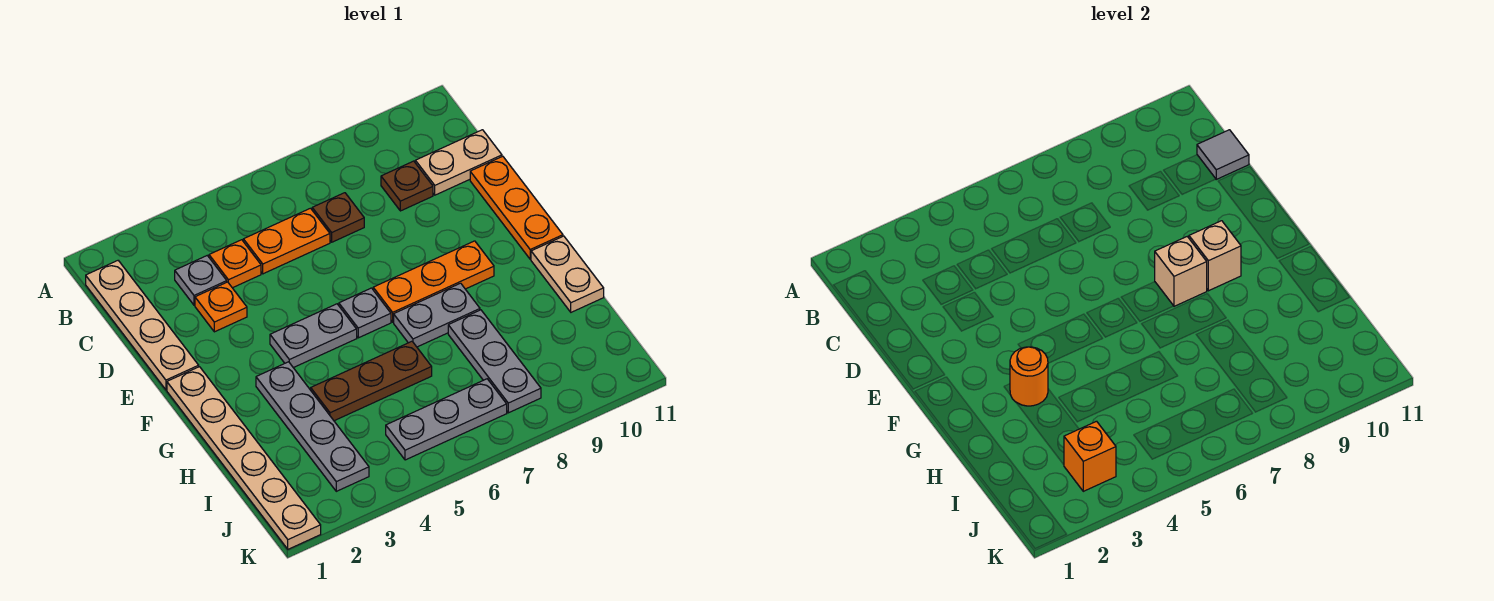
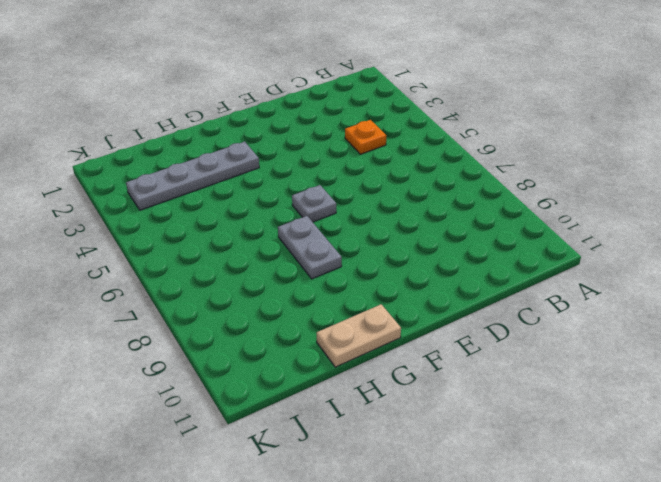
none -> tan 1x4 plate [86,261,199,390]
none -> grey 1x1 plate [175,256,227,305]
none -> orange 1x2 plate [243,208,330,274]

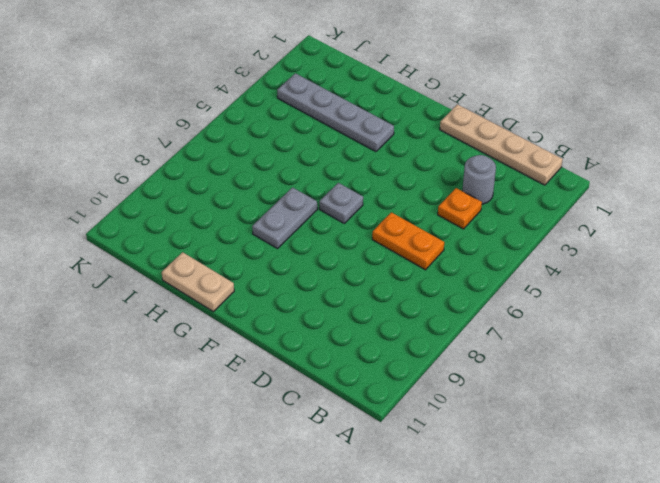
grey 1x1 round brick [462,155,496,204] -> grey 1x1 plate [175,256,227,305]
orange 1x2 plate [372,212,444,270] -> orange 1x2 plate turned to [243,208,330,274]
none -> brown 1x1 plate [312,193,364,242]
none -> brown 1x1 plate [381,161,433,211]
none -> tan 1x2 plate [415,130,502,195]

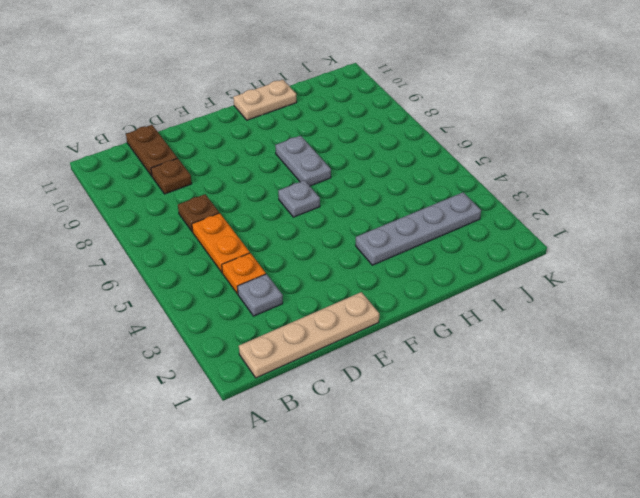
brown 1x2 plate [126,125,177,176] -> tan 1x2 plate [415,130,502,195]
none -> orange 1x1 plate [195,282,247,332]
none -> orange 1x3 plate [470,156,563,259]
none -> tan 1x6 plate [167,367,321,549]

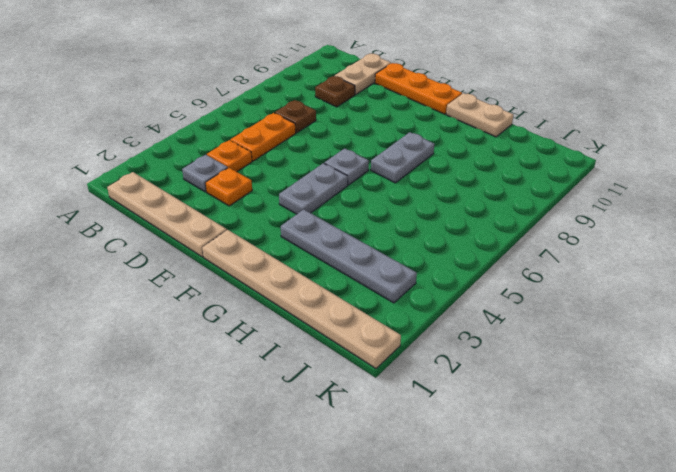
none -> orange 1x3 plate [373,241,494,322]
none -> brown 1x3 plate [311,341,432,421]
none -> grey 1x3 plate [448,310,541,413]

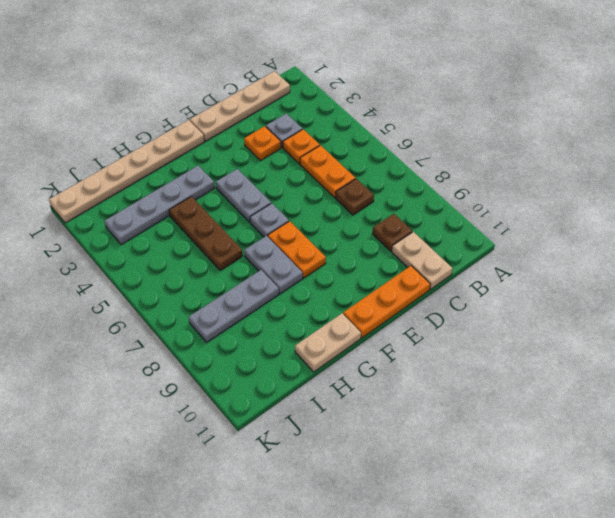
orange 1x2 plate [268,221,326,278] -> orange 1x3 plate [373,241,494,322]
none -> grey 1x3 plate [386,379,507,460]
none -> grey 1x1 tile [1197,130,1249,179]
none -> tan 1x1 brick [1155,237,1207,306]

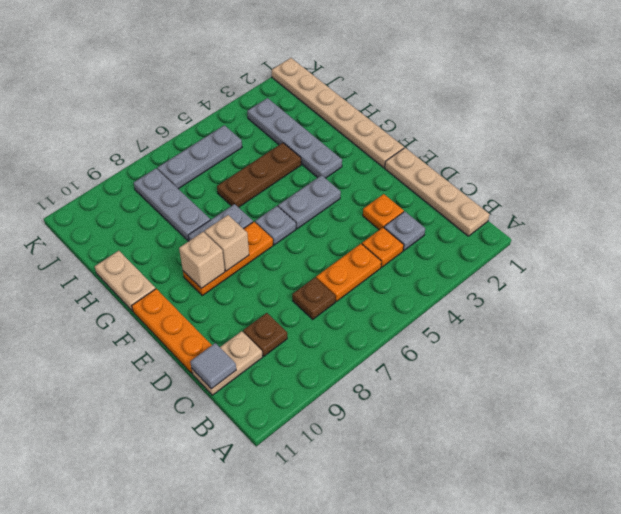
none -> orange 1x1 round brick [1010,347,1048,406]
none -> orange 1x1 brick [1064,421,1116,491]

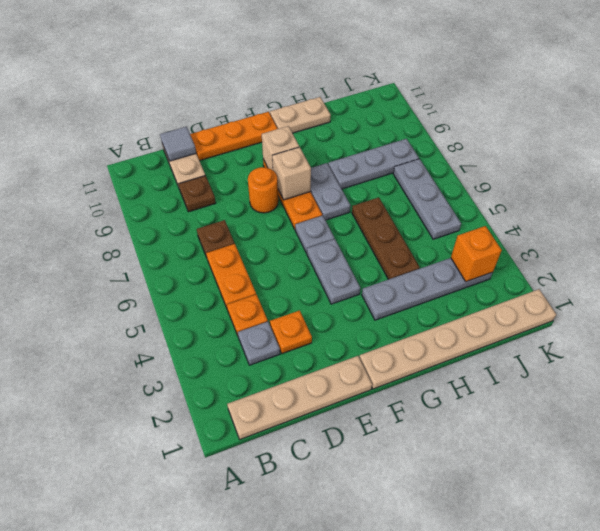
orange 1x1 round brick [248,167,278,213] -> orange 1x1 round brick moved to [1010,347,1048,406]

